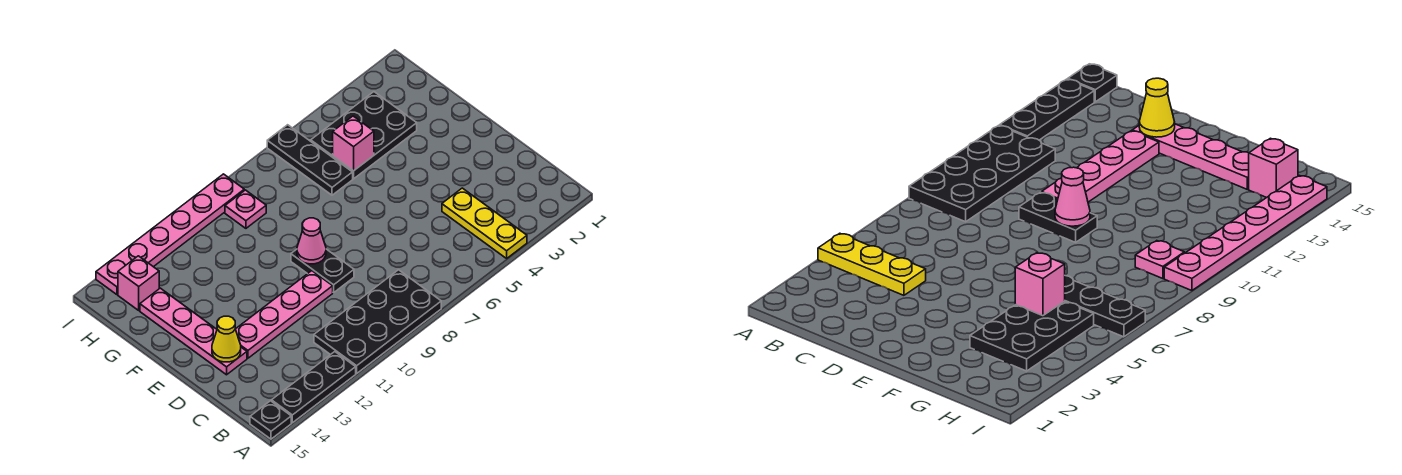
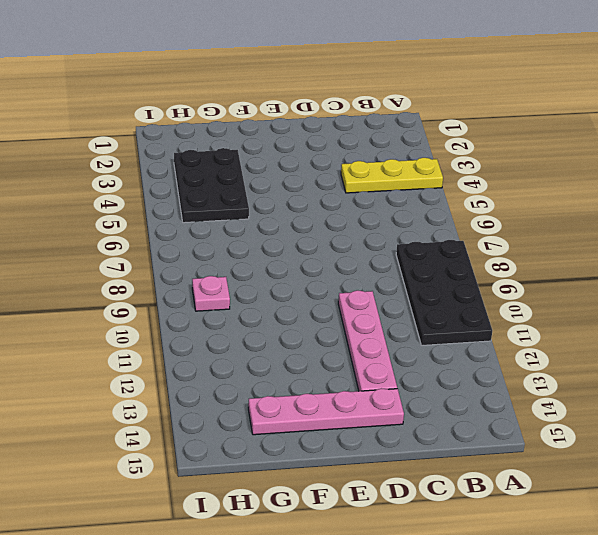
none -> black 1x3 plate [272,352,356,423]
none -> black 1x1 plate [250,401,291,439]
none -> black 1x2 plate [291,249,354,292]

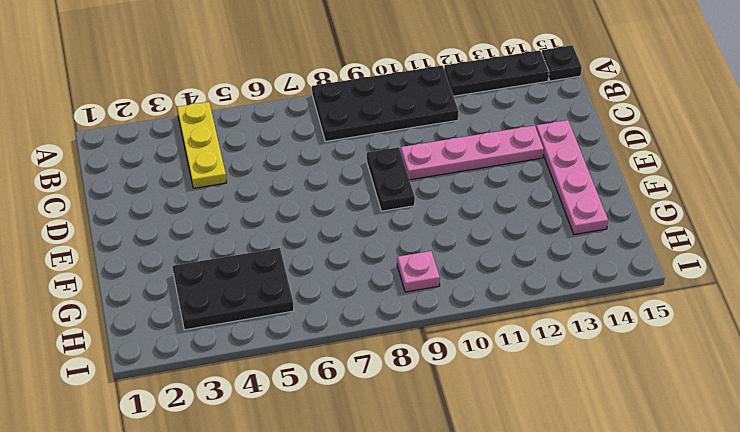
none -> black 1x3 plate [267,125,353,195]
none -> pink 1x1 brick [118,256,159,310]
none -> pink 1x6 plate [96,174,244,295]

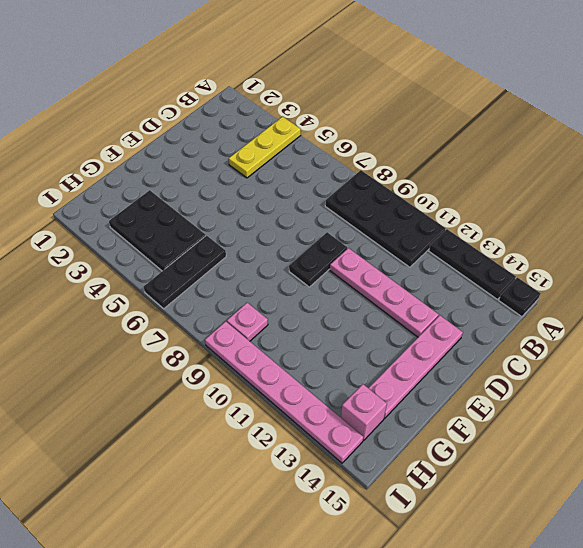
none -> yellow 1x1 cone [212,316,241,362]
none -> pink 1x1 cone [297,218,326,264]
none -> pink 1x1 brick [333,116,374,171]

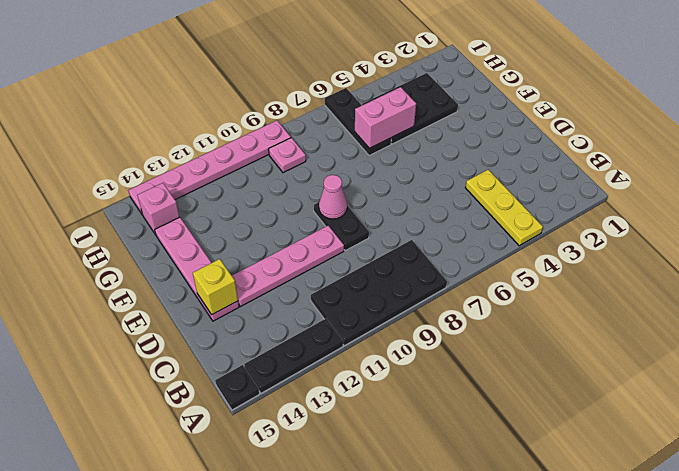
yellow 1x1 brick [193,259,238,315] -> yellow 1x1 cone [212,316,241,362]
pink 1x2 brick [355,87,416,148] -> pink 1x1 brick [333,116,374,171]

